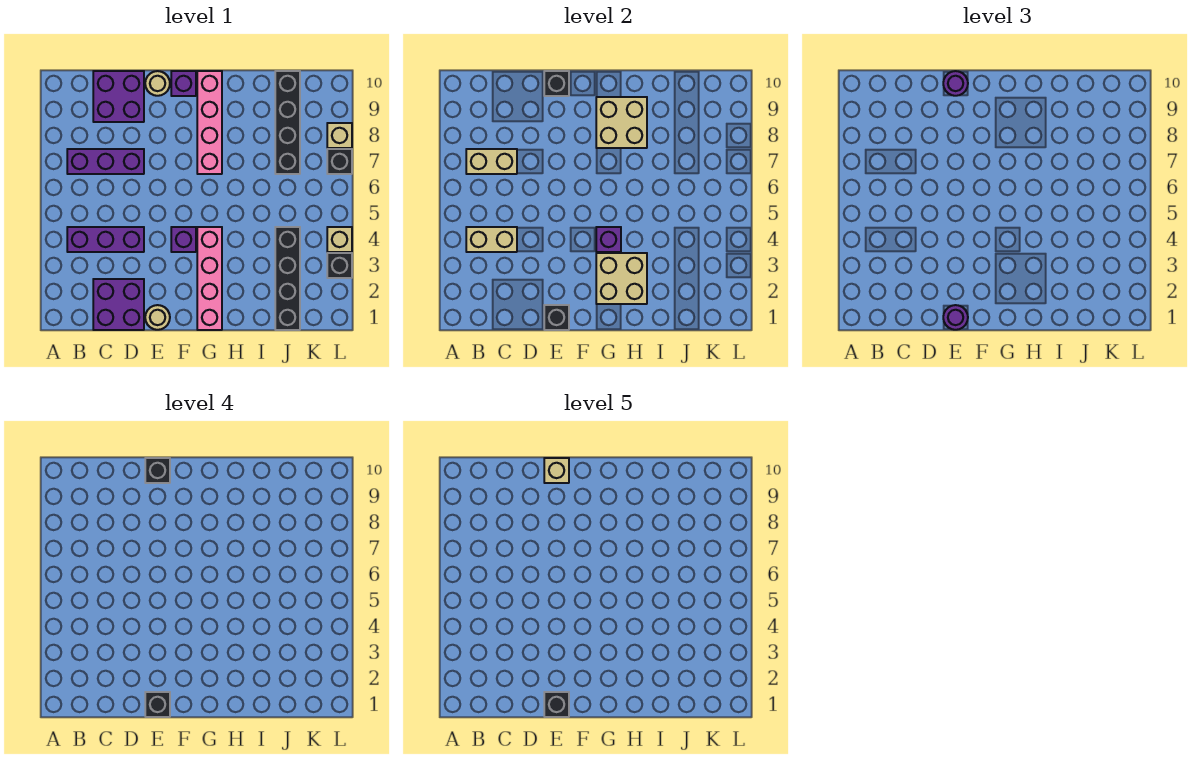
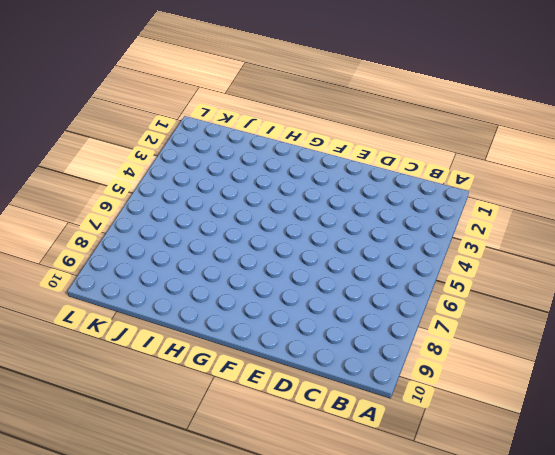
none -> purple 1x3 brick [67,227,144,252]
none -> purple 1x3 brick [67,149,144,174]
none -> purple 2x2 brick [93,279,144,330]

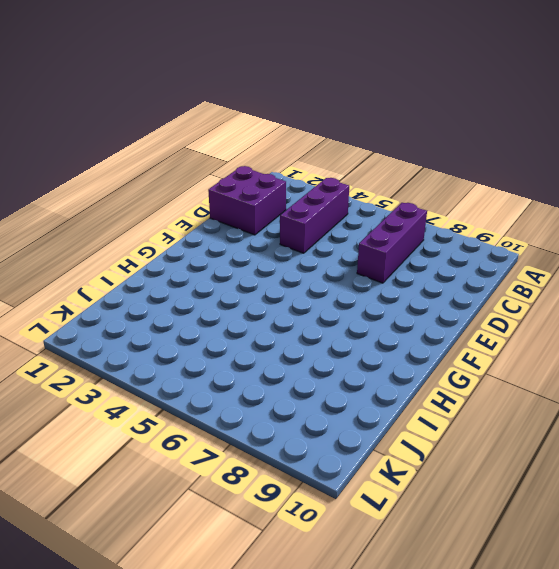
none -> purple 2x2 brick [93,71,144,122]
none -> tan 1x1 round brick [145,305,170,330]
none -> tan 1x1 round brick [145,71,170,96]

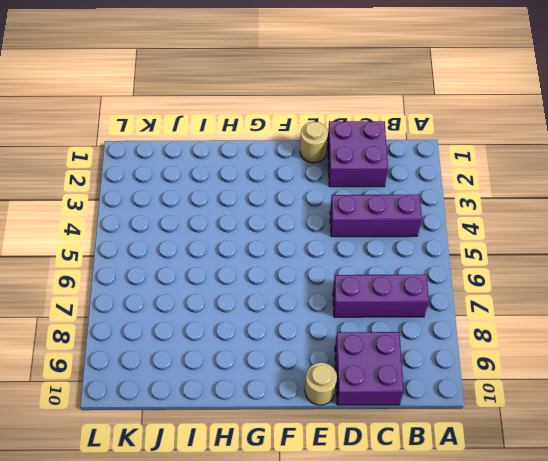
none -> purple 1x1 brick [171,227,196,252]
none -> purple 1x1 brick [171,71,196,96]
none -> pink 1x4 brick [197,227,222,330]

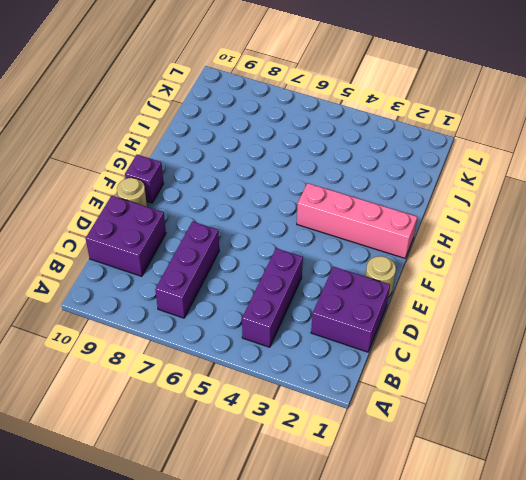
none -> purple 1x1 brick [171,227,196,252]
none -> pink 1x4 brick [197,71,222,174]
none -> black 1x4 brick [275,227,300,330]

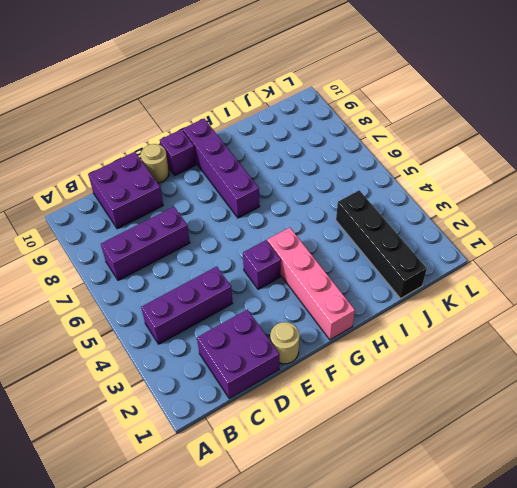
purple 1x4 brick [183,119,260,218] -> pink 1x4 brick [197,71,222,174]
none -> black 1x4 brick [275,71,300,174]
none -> black 1x1 brick [327,253,352,278]
none -> tan 1x1 brick [327,227,352,252]

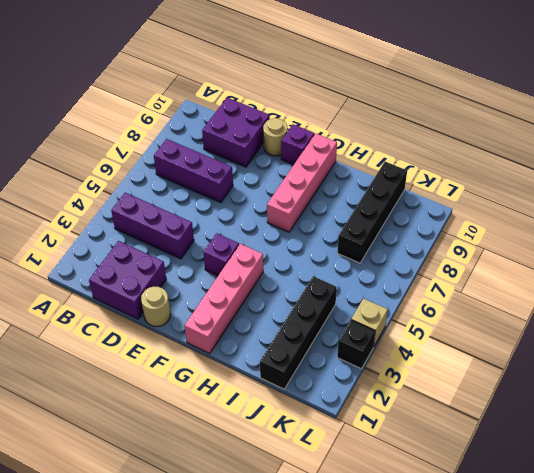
none -> black 1x1 brick [327,149,352,174]
none -> tan 1x1 brick [327,123,352,148]
none -> tan 1x2 brick [466,227,517,252]

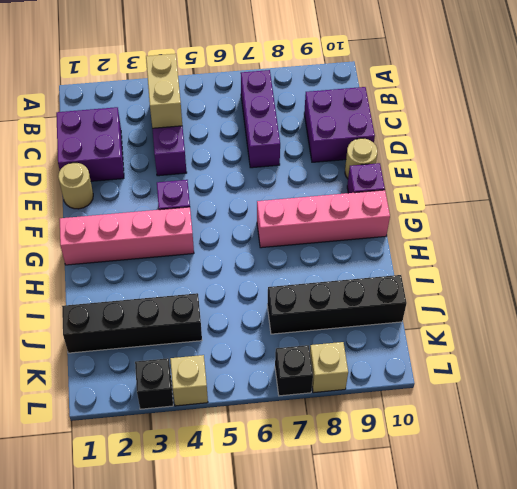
none -> tan 1x2 brick [466,149,517,174]
none -> black 1x1 brick [544,305,569,330]
none -> black 1x1 brick [544,71,569,96]

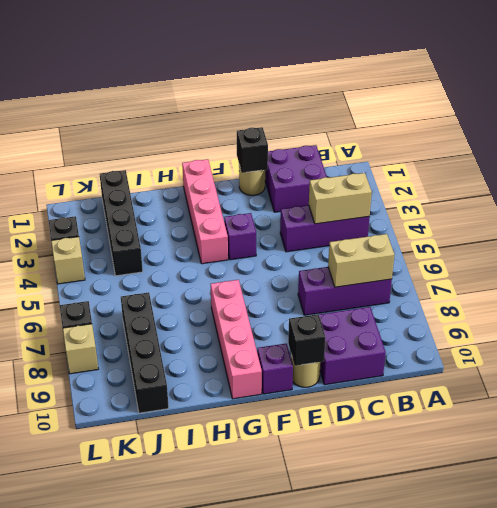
none -> tan 2x2 brick [596,253,647,304]
none -> purple 1x1 brick [596,227,621,252]
none -> tan 2x2 brick [596,97,647,148]

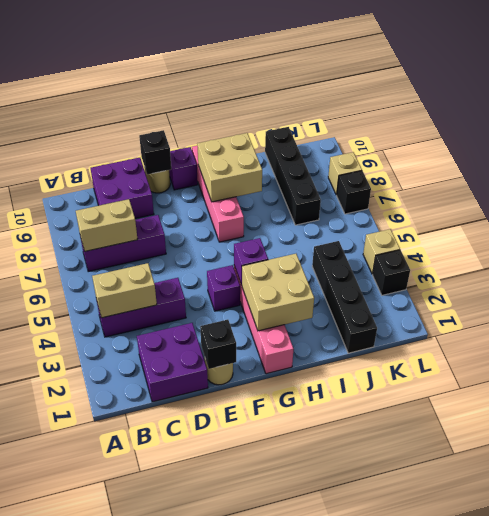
none -> purple 1x1 round brick [943,305,968,330]
none -> purple 1x1 round brick [943,71,968,96]
none -> black 1x1 brick [145,692,170,717]

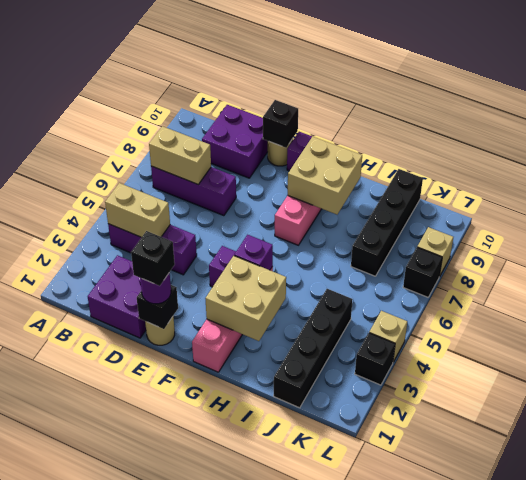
none -> purple 1x1 round brick [943,71,968,96]
none -> black 1x1 brick [145,458,170,483]
none -> black 1x1 brick [544,692,569,717]

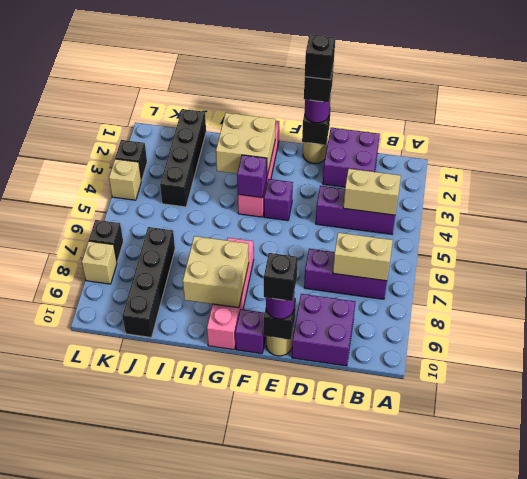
none -> tan 1x1 brick [544,458,569,483]

